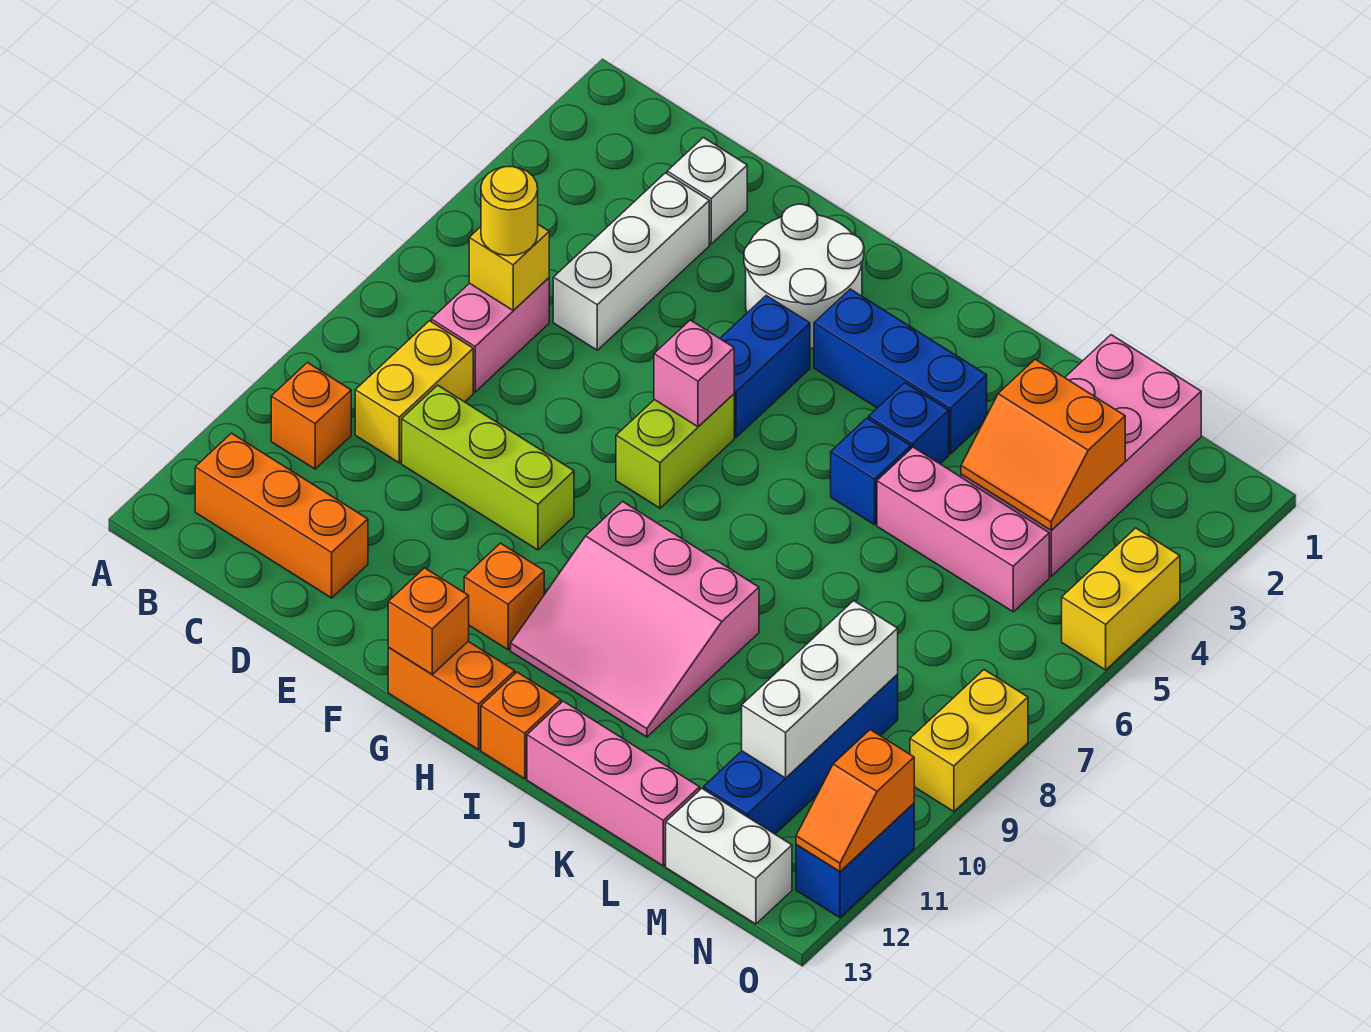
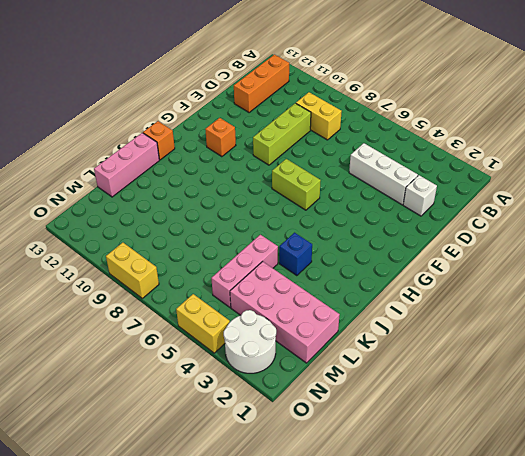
white 2x2 round brick [224,310,276,373] -> white 2x2 round brick moved to [744,204,864,348]
none -> orange 1x1 brick [271,363,351,469]
none -> pink 1x2 brick [431,278,549,392]
none -> blue 1x2 brick [720,296,810,437]
none -> orange 1x2 brick [388,641,515,750]

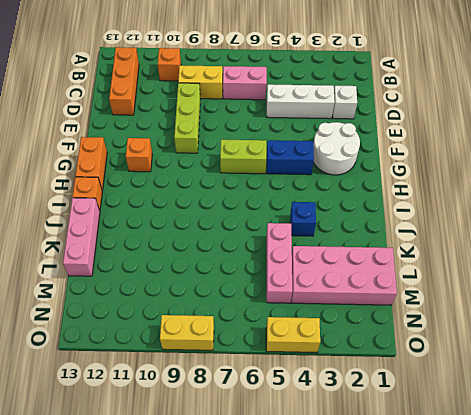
none -> blue 1x3 brick [814,289,987,454]
none -> pink 3x3 slope [511,501,759,737]
none -> blue 1x1 brick [831,418,911,525]
none -> blue 1x4 brick [704,675,898,834]

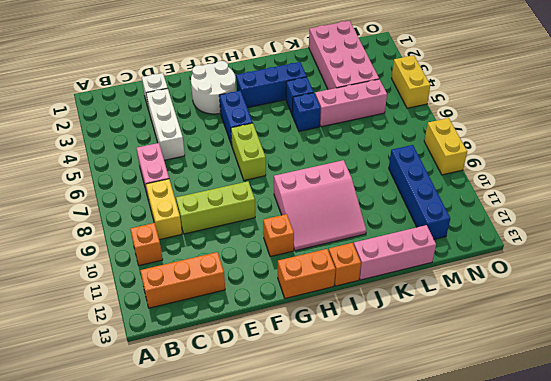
none -> white 1x2 brick [666,789,792,924]
none -> blue 1x2 brick [796,803,914,918]
none -> yellow 1x1 brick [469,225,549,310]
none -> pink 1x1 brick [654,320,734,427]

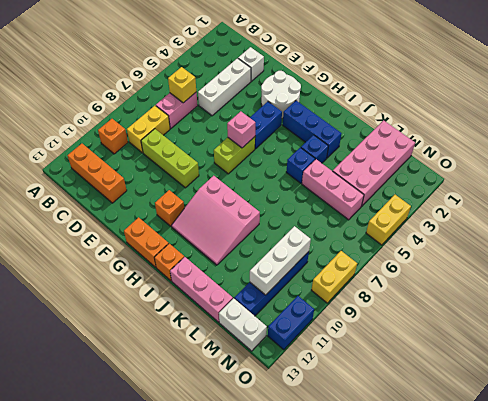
none -> orange 1x1 brick [388,568,469,674]
none -> orange 2x2 slope [961,359,1125,530]
none -> orange 1x2 slope [796,730,914,871]
none -> yellow 1x1 round brick [481,167,538,256]

